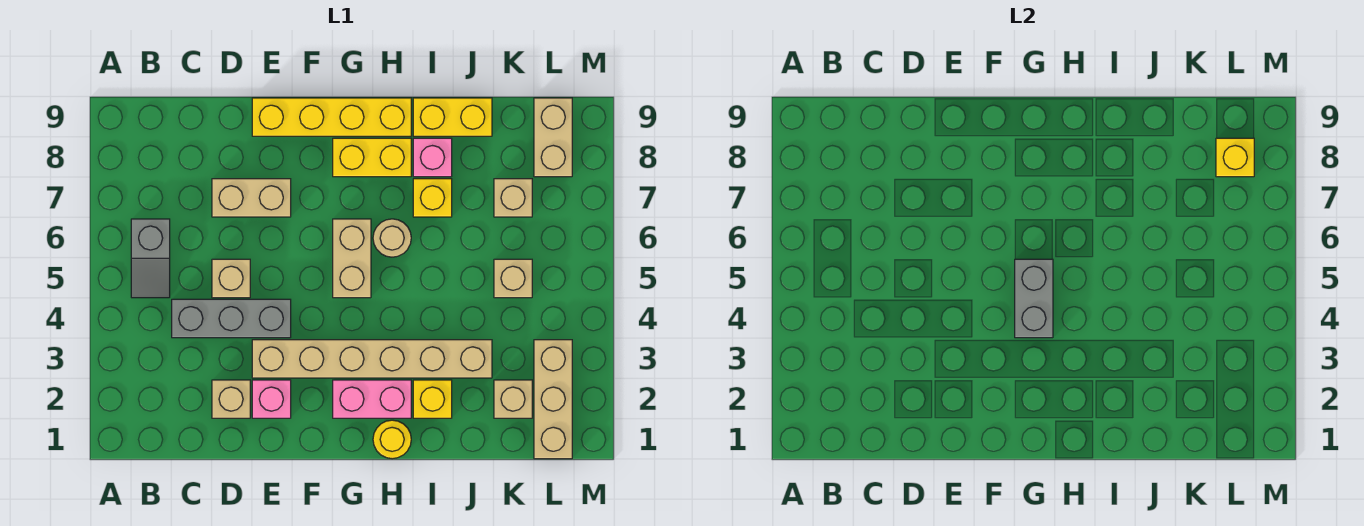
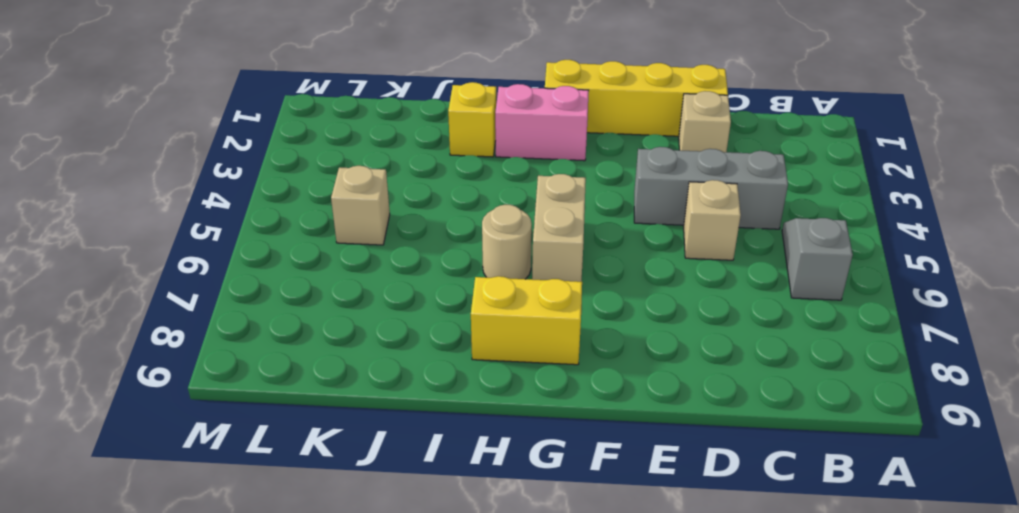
yellow 1x4 brick [545,60,728,136] -> yellow 1x4 brick moved to [252,98,411,136]
none -> tan 1x2 brick [212,179,291,217]
none -> pink 1x1 brick [252,380,291,418]
none -> tan 1x6 brick [252,340,492,378]

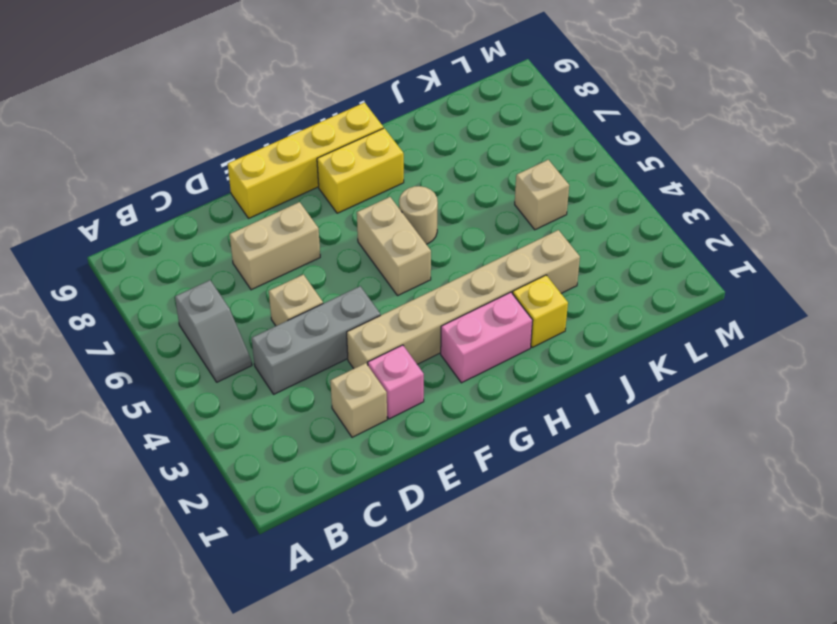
none -> yellow 1x1 round brick [373,420,411,459]
none -> yellow 1x1 brick [413,179,452,217]
none -> pink 1x1 brick [413,138,452,177]

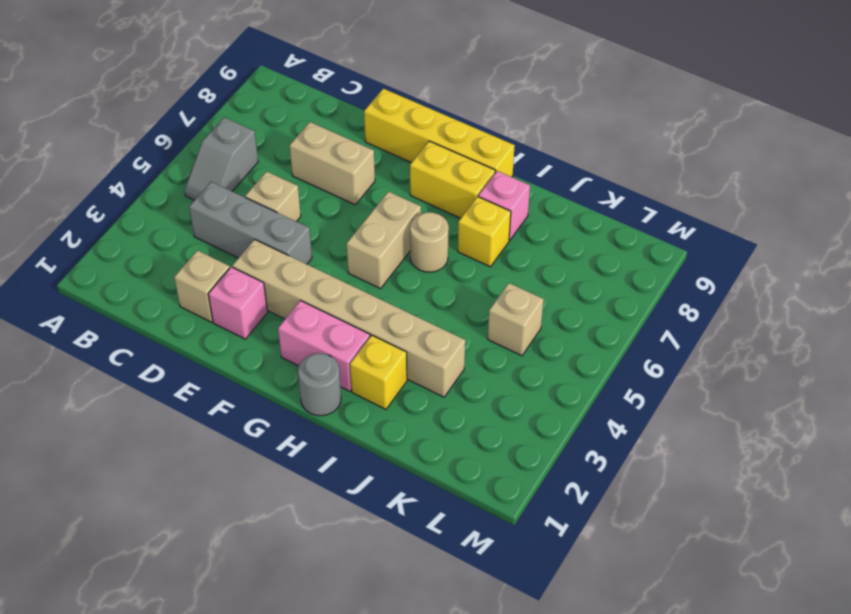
grey 1x1 round brick [298,353,341,416] -> yellow 1x1 round brick [373,420,411,459]
none -> yellow 1x2 brick [413,98,492,136]
none -> tan 1x1 brick [494,380,532,418]
none -> tan 1x1 brick [494,179,532,217]

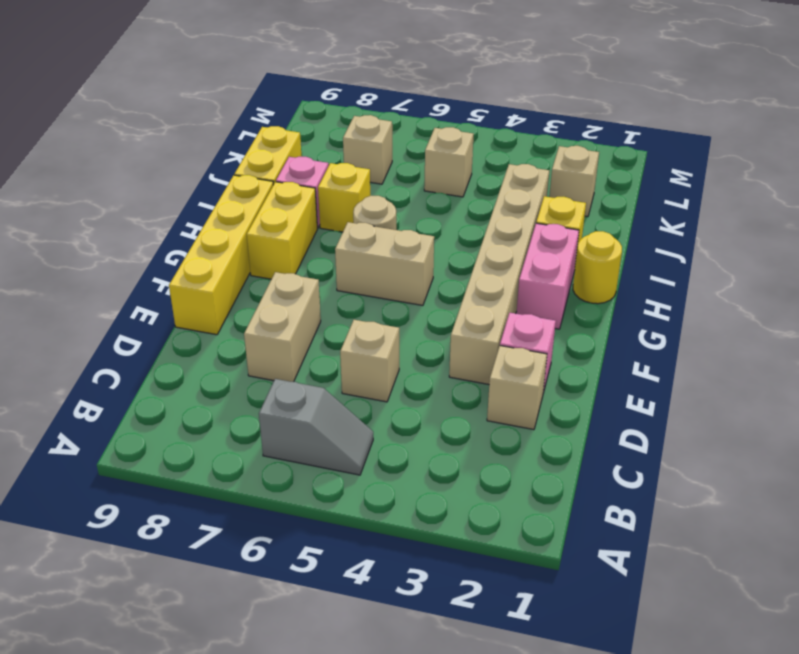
none -> grey 1x3 brick [172,299,291,338]
none -> tan 1x3 brick [534,340,572,459]
none -> tan 1x2 brick [534,98,572,177]

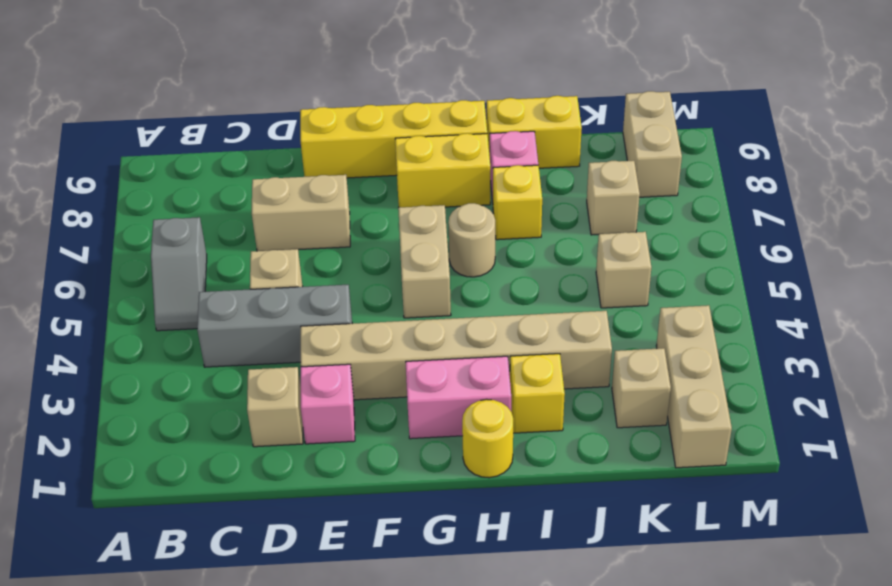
none -> grey 1x2 brick [1015,259,1053,338]
none -> yellow 1x1 brick [1216,138,1254,177]

